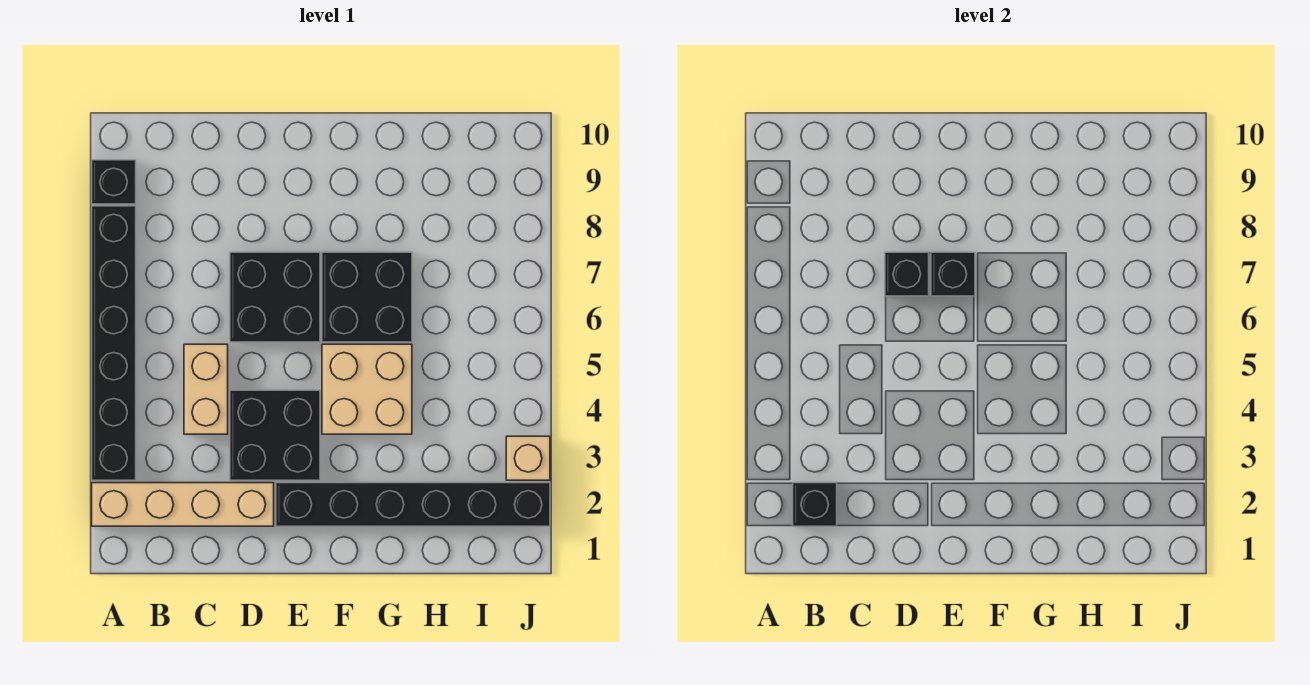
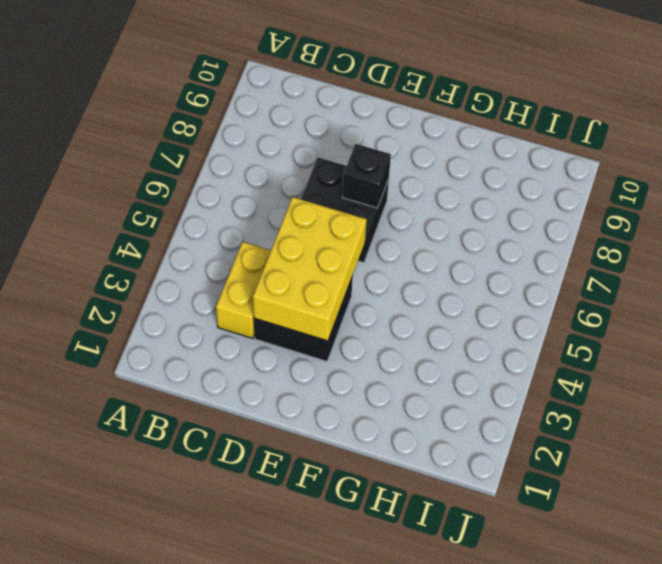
yellow 1x2 brick [216,242,271,338] -> tan 1x2 brick [184,344,228,434]
yellow 2x3 brick [253,197,367,341] -> none
none -> tan 1x4 brick [92,483,274,526]
none -> black 1x6 brick [92,206,136,480]
none -> black 1x1 brick [92,160,136,204]

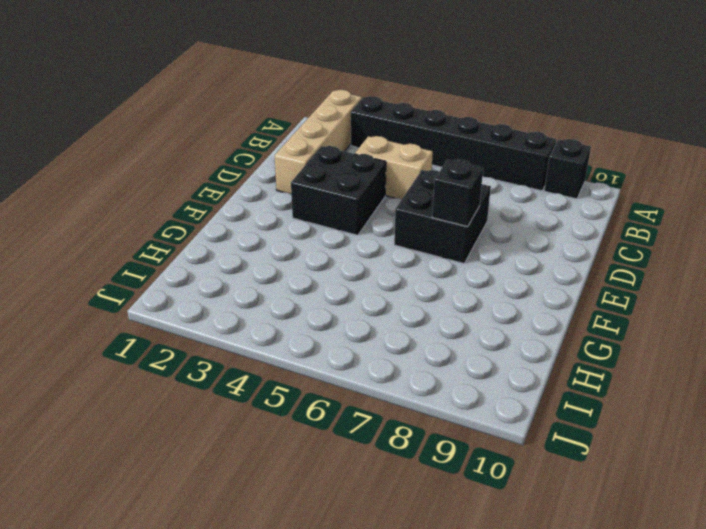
none -> black 1x6 brick [276,483,550,526]
none -> tan 2x2 brick [322,344,412,434]
none -> black 2x2 brick [322,252,412,342]

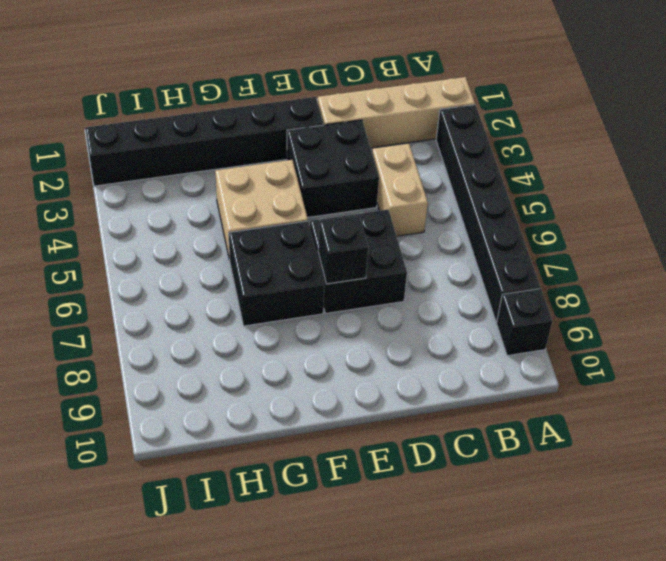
none -> tan 1x1 brick [506,436,550,480]
none -> black 1x1 brick [793,483,837,526]
none -> black 1x1 brick [885,252,929,296]

